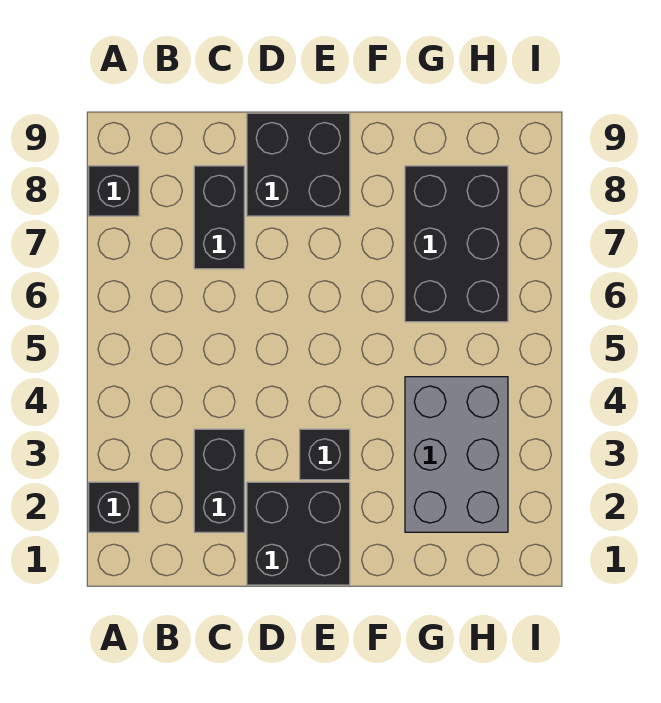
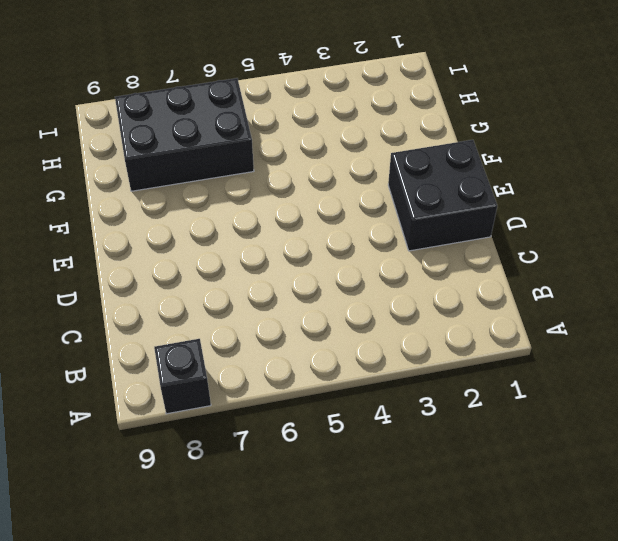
none -> black 1x1 brick [89,482,139,532]
none -> black 1x2 brick [194,429,244,532]

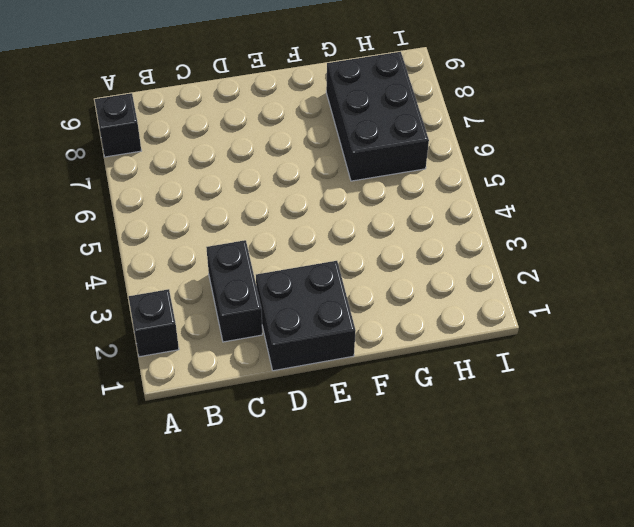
none -> black 1x2 brick [194,166,244,269]
none -> black 2x2 brick [247,113,350,216]

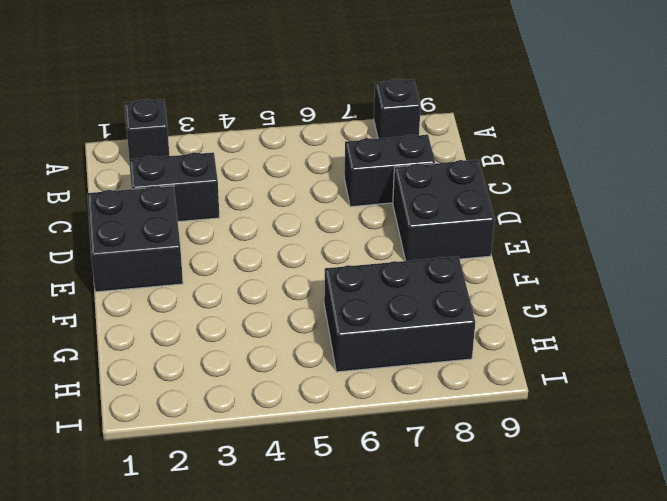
none -> black 1x1 brick [300,429,350,480]
none -> grey 2x3 brick [405,377,508,532]

